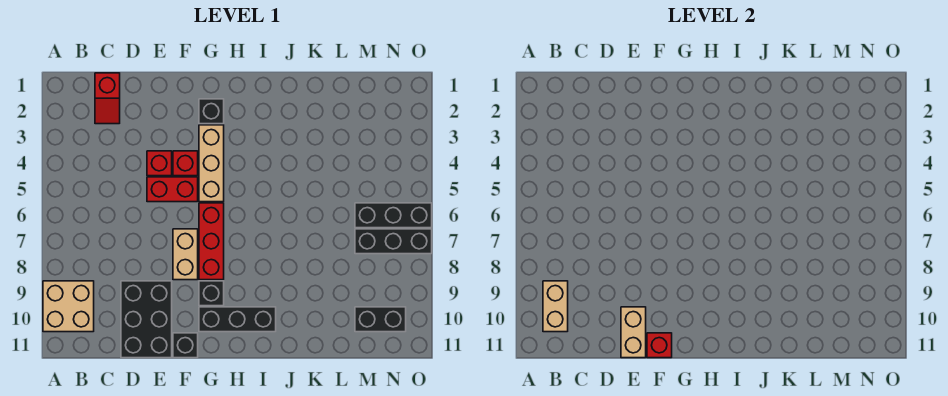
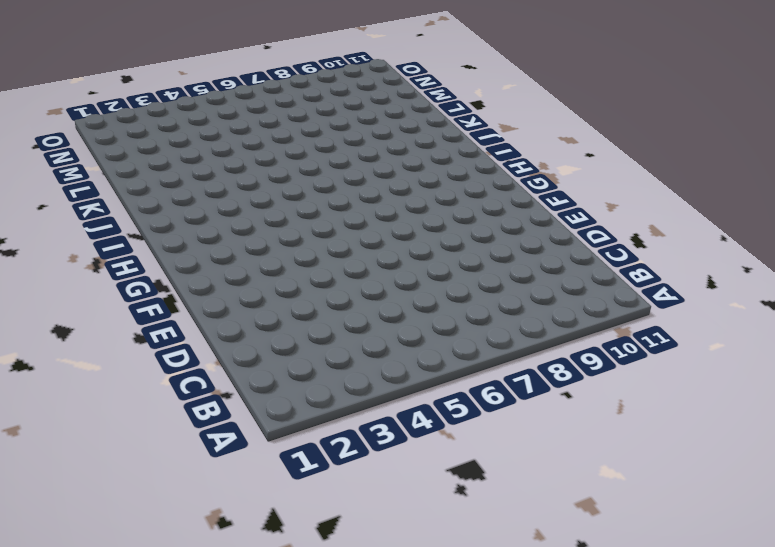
none -> tan 2x2 brick [43,281,94,332]
none -> red 1x2 slope [95,73,120,124]
none -> black 2x3 brick [121,281,172,358]

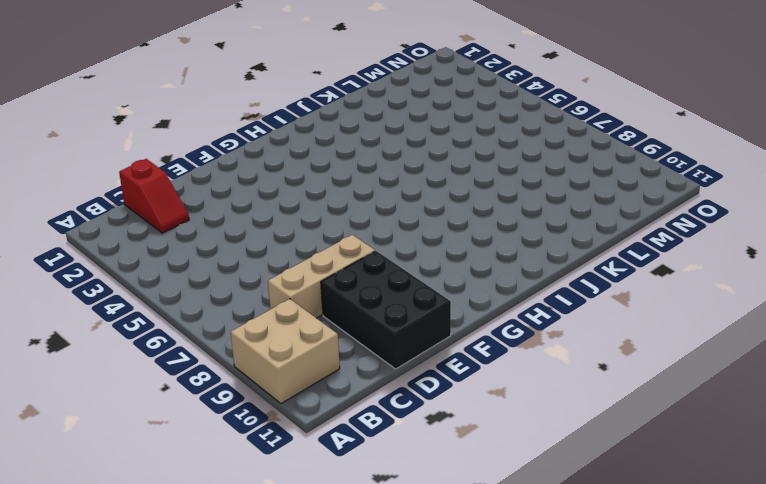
tan 1x3 brick [268,235,375,318] -> tan 1x3 brick turned to [199,125,224,202]
none -> red 1x1 brick [147,151,172,176]
none -> red 1x2 brick [147,177,198,202]
none -> red 1x1 brick [173,151,198,176]

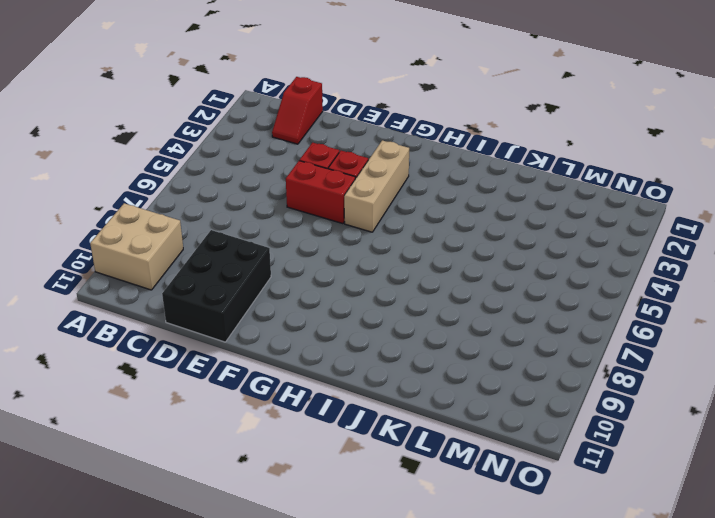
none -> tan 1x2 brick [173,229,198,280]
none -> black 1x1 brick [173,333,198,358]
none -> black 1x1 brick [199,99,224,124]

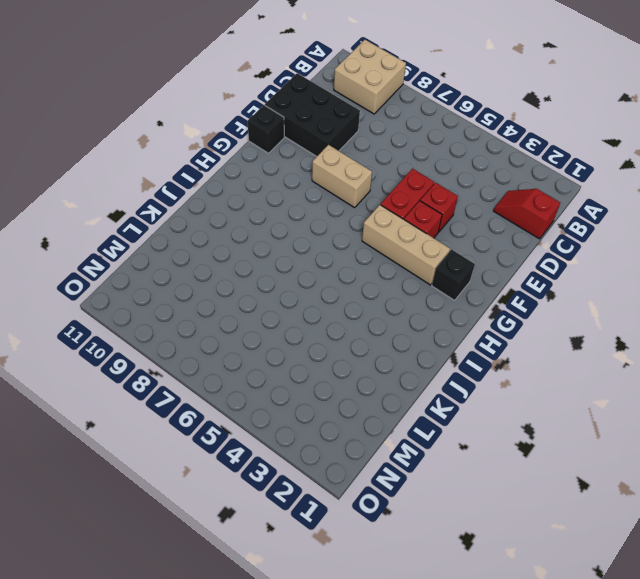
none -> red 1x3 brick [199,203,224,280]
none -> black 1x1 brick [199,281,224,306]
none -> black 1x3 brick [199,307,276,332]

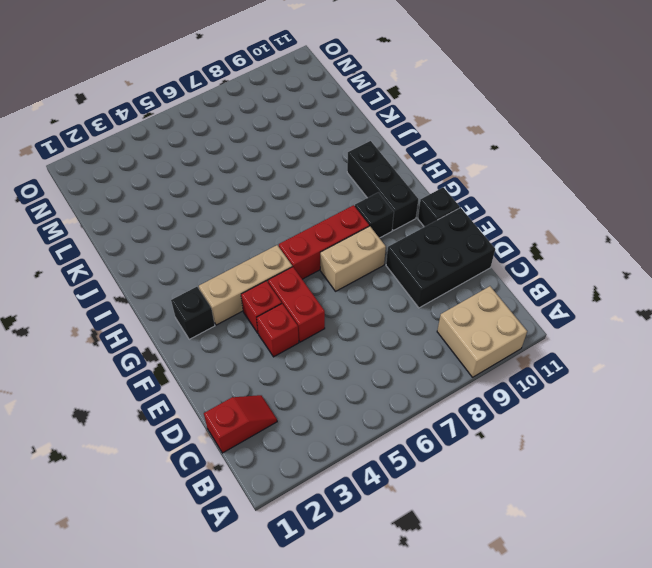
none -> black 1x3 brick [355,203,432,228]
none -> black 1x3 brick [355,229,432,254]
none -> black 1x2 brick [355,307,406,332]

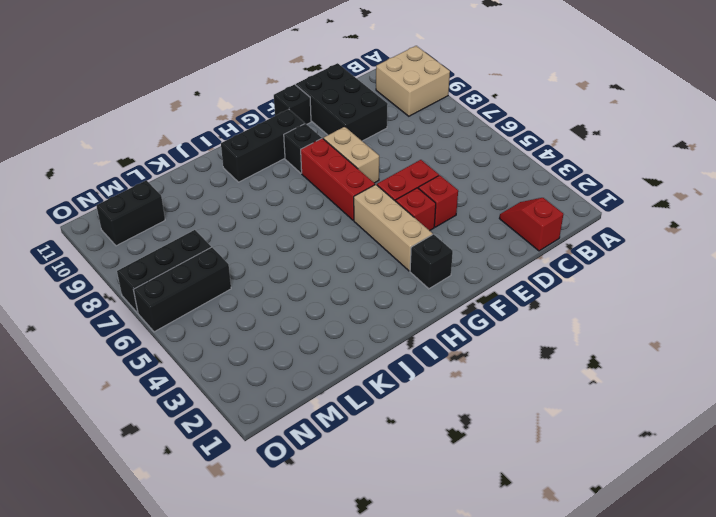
none -> tan 1x2 brick [543,281,568,332]
none -> tan 1x2 brick [621,307,646,358]
none -> red 1x1 brick [647,333,672,358]

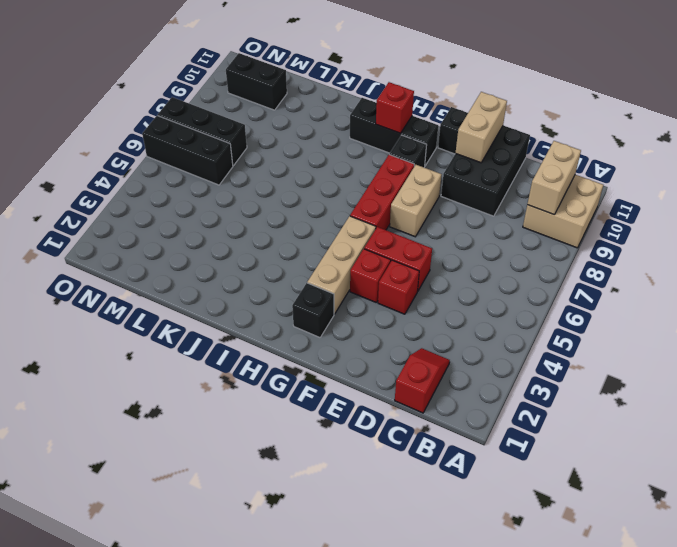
red 1x1 brick [376,82,414,133] -> red 1x1 brick moved to [647,333,672,358]

